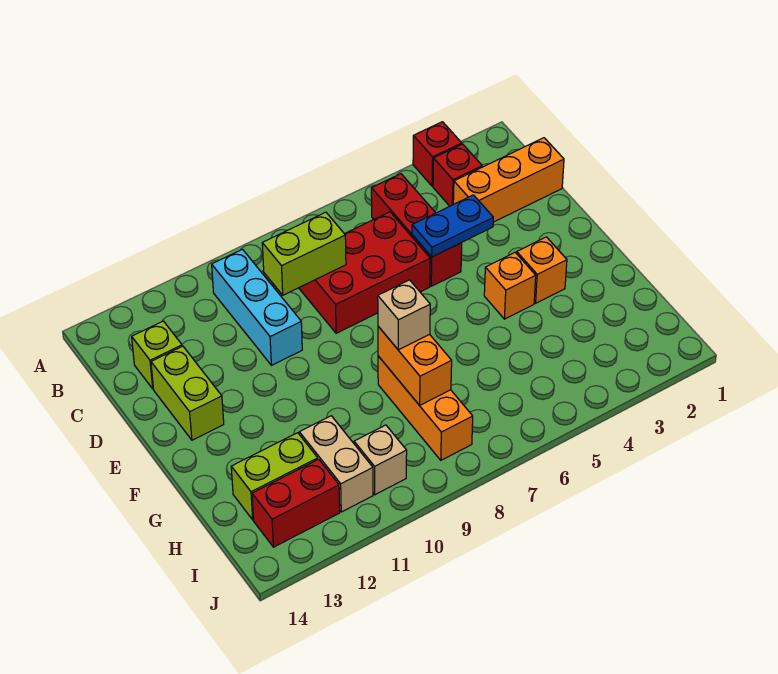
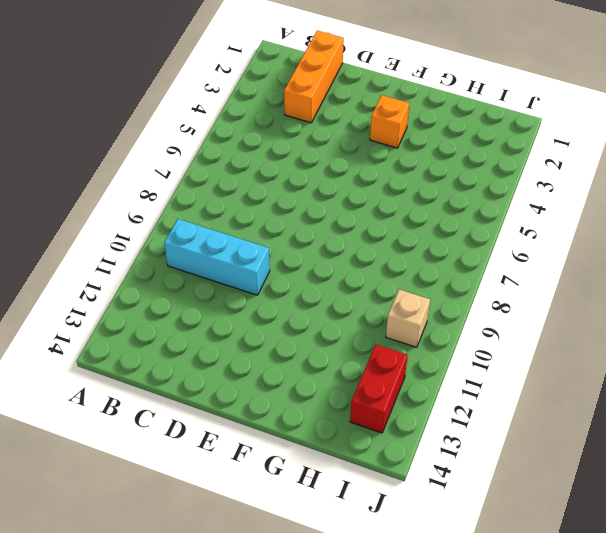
none -> red 1x1 brick [413,122,462,186]
none -> red 1x1 brick [433,144,482,206]
none -> red 1x3 brick [371,174,462,286]

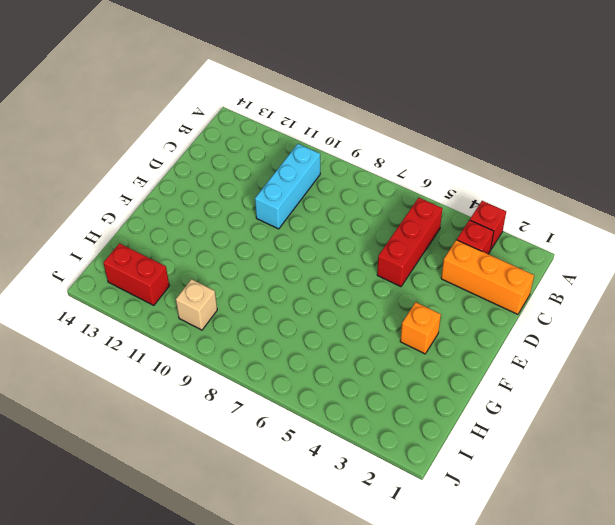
none -> red 2x3 brick [299,212,430,333]
none -> lime 1x1 brick [132,321,182,389]
none -> lime 1x2 brick [151,346,224,440]

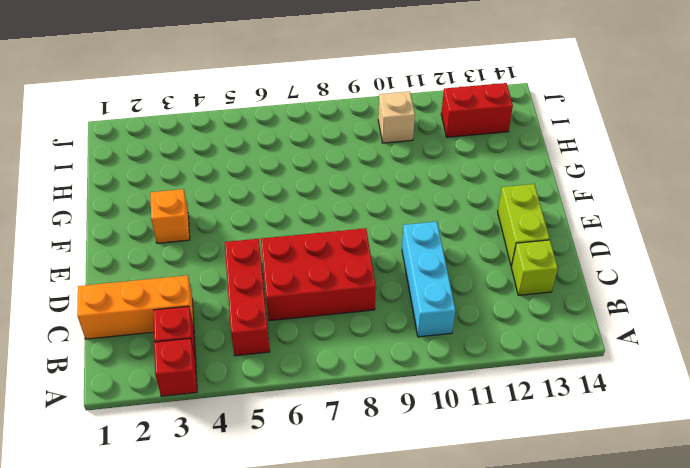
none -> orange 1x1 brick [484,253,536,319]
none -> orange 1x3 brick [378,356,473,460]
none -> tan 1x2 brick [299,416,373,512]

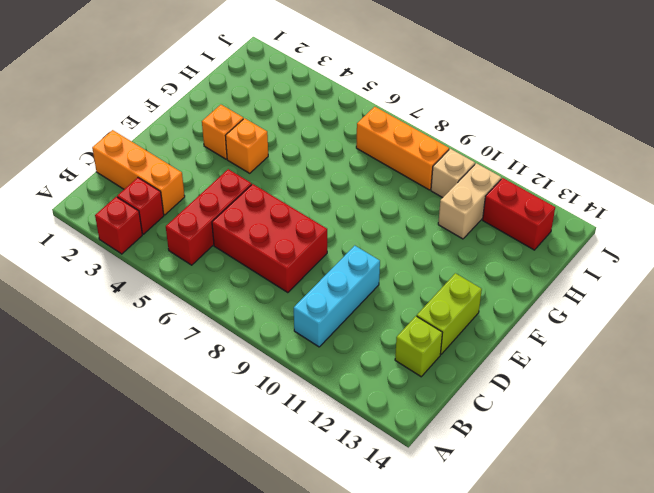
orange 1x3 brick [356,107,449,190] -> orange 1x3 brick turned to [378,356,473,460]
none -> lime 1x2 brick [231,433,318,520]
none -> lime 1x2 brick [262,212,346,295]
none -> blue 1x2 plate [412,195,493,257]

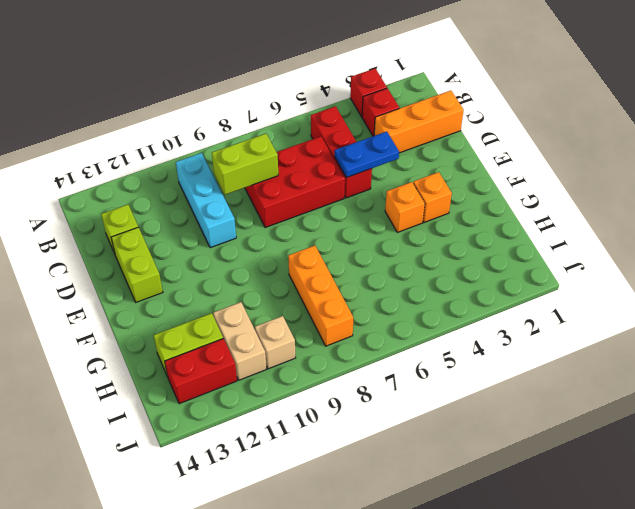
none -> orange 1x2 brick [378,326,452,405]
none -> tan 1x1 brick [378,280,430,350]

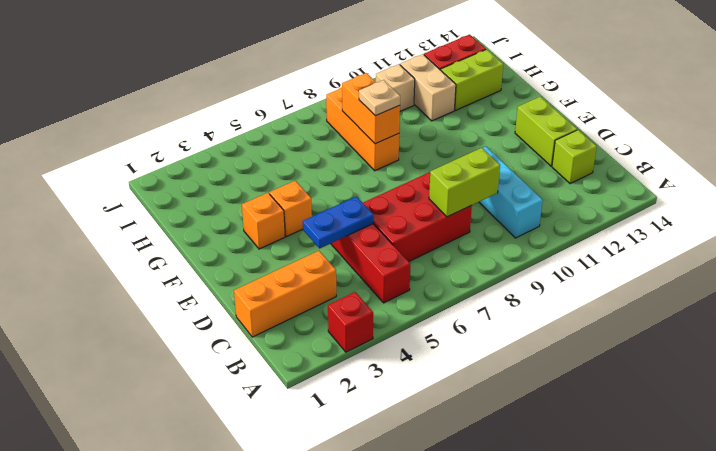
tan 1x1 plate [359,80,400,116] -> tan 1x1 brick [378,280,430,350]
none -> red 1x1 brick [433,144,482,206]

